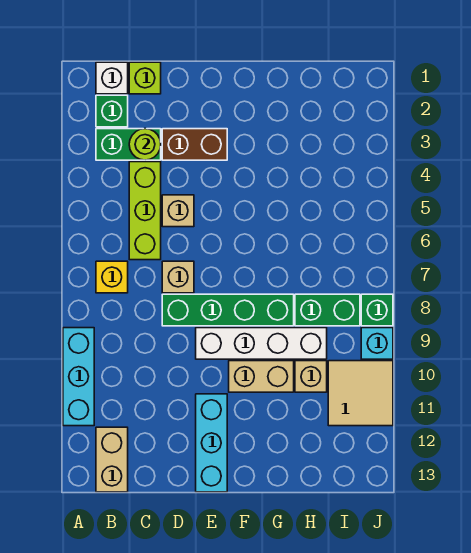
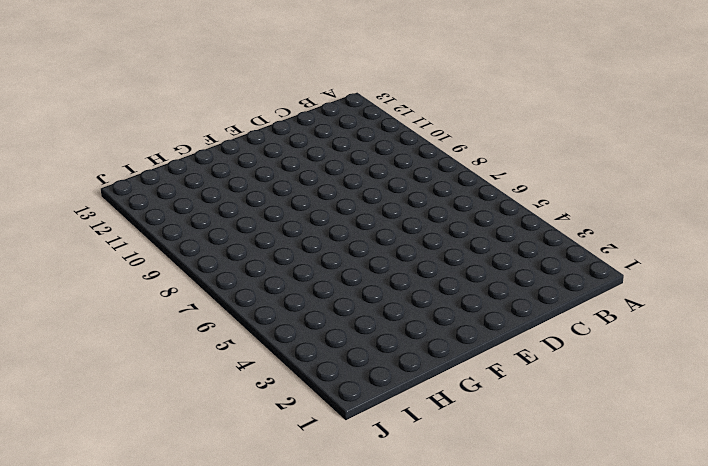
none -> cyan 1x3 brick [63,328,94,426]
none -> white 1x1 brick [96,62,128,94]
none -> green 1x1 brick [96,95,128,127]

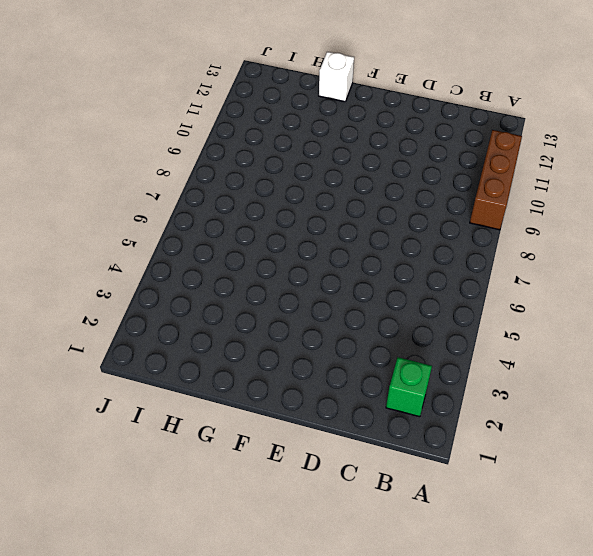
brown 1x3 brick [470,130,522,230] -> cyan 1x3 brick [63,328,94,426]
white 1x1 brick [319,52,354,102] -> white 1x1 brick moved to [96,62,128,94]
none -> green 1x2 brick [96,129,161,160]
none -> yellow 1x1 brick [96,261,128,293]
none -> tan 1x2 brick [96,427,128,492]

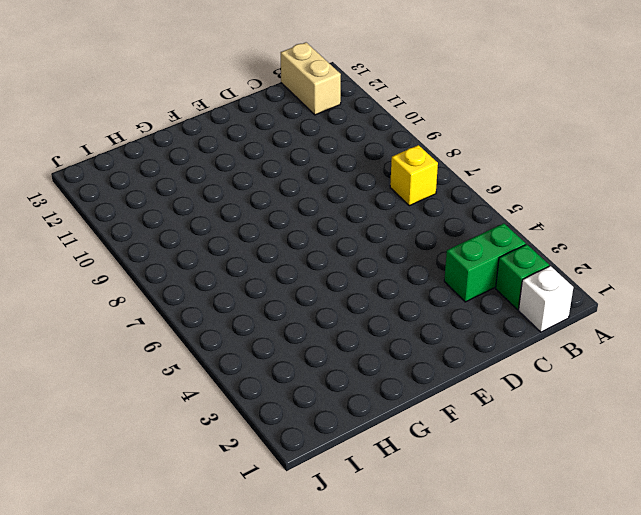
none -> cyan 1x3 brick [63,328,94,426]
none -> lime 1x1 brick [129,62,161,94]
none -> lime 1x3 brick [129,162,161,260]

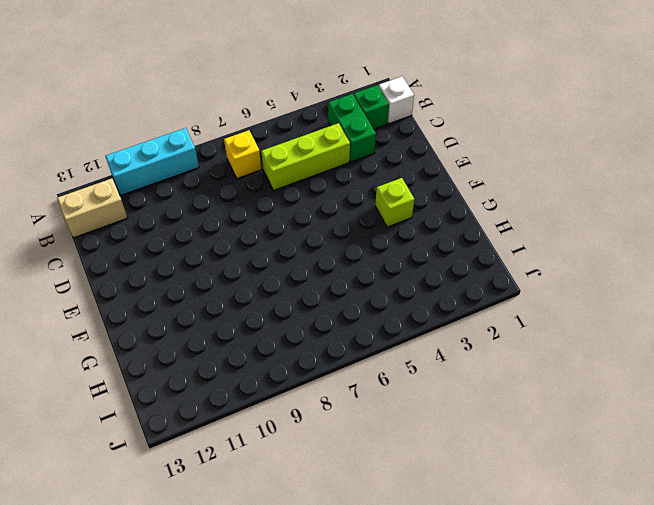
lime 1x1 brick [375,178,415,227] -> lime 1x1 brick moved to [129,62,161,94]
none -> brown 1x2 brick [162,129,227,160]
none -> tan 1x1 brick [162,195,194,227]
none -> tan 1x1 brick [162,261,194,293]

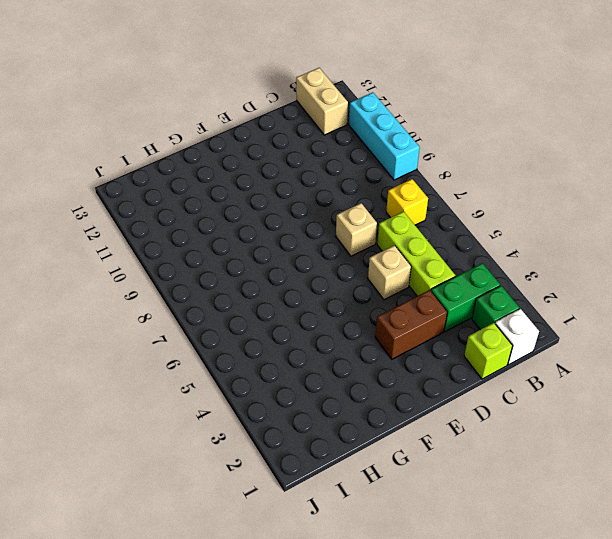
none -> green 1x4 brick [162,294,294,326]
none -> white 1x4 brick [196,328,327,359]
none -> cyan 1x3 brick [196,394,227,492]

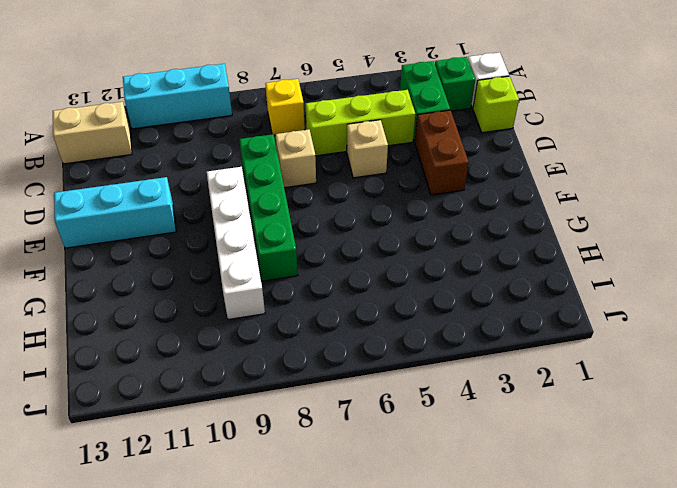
none -> tan 1x2 brick [229,361,294,392]
none -> green 1x2 brick [295,294,360,326]
none -> tan 1x1 brick [295,361,327,392]

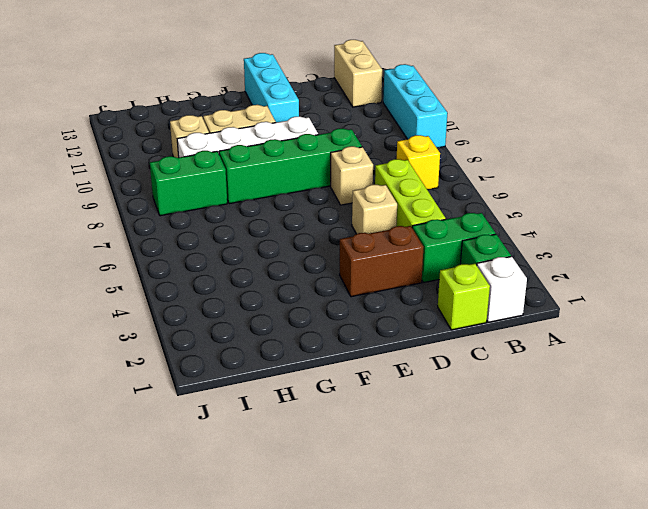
none -> tan 2x2 tile [328,361,393,426]
none -> green 1x1 brick [361,294,393,326]
none -> cyan 1x1 brick [361,328,393,359]

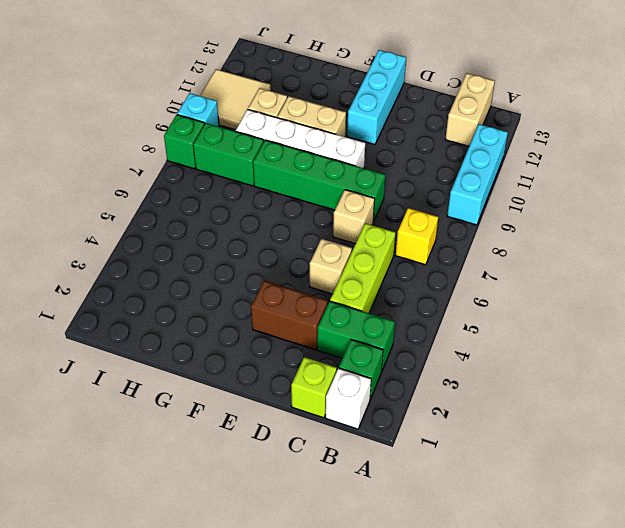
none -> lime 1x1 round brick [129,129,161,160]

